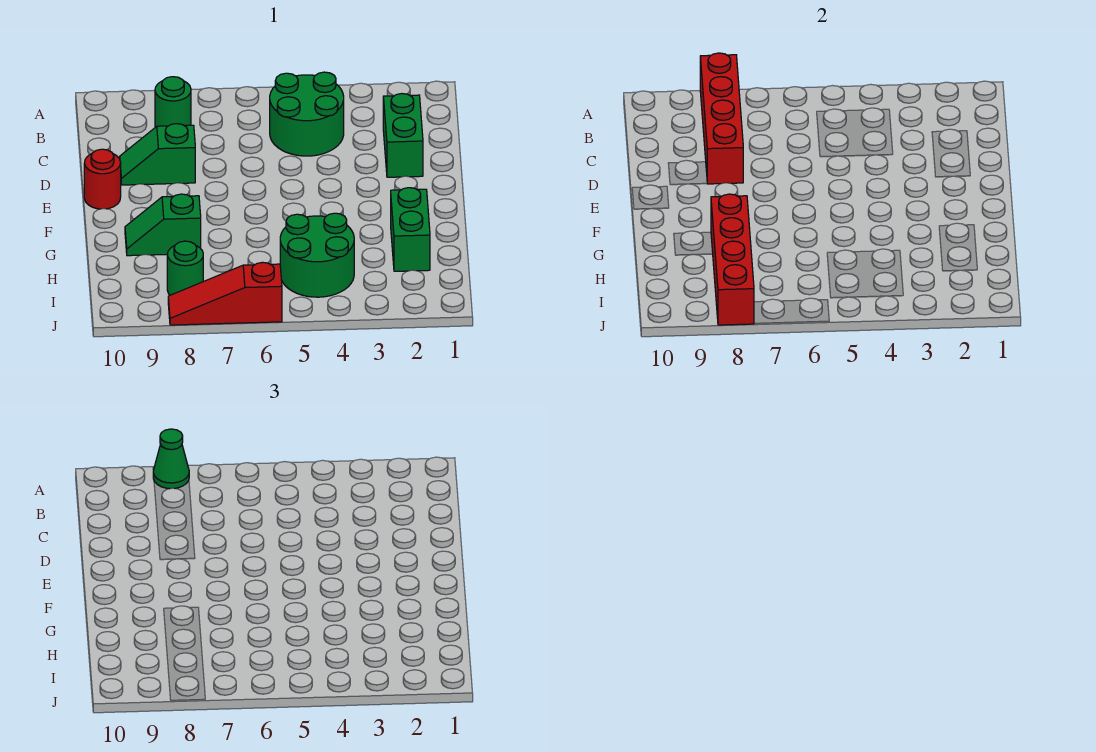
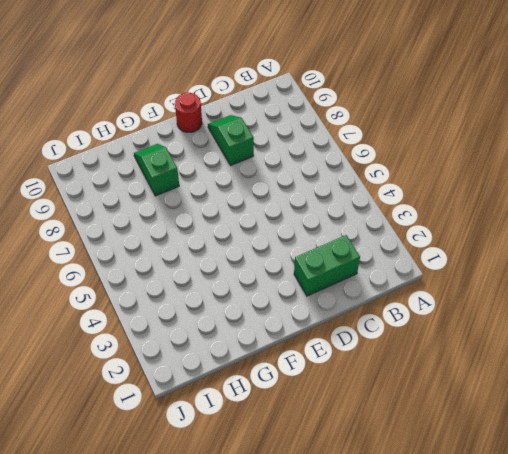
none -> green 2x2 round brick [270,72,344,156]
none -> green 1x1 round brick [155,77,191,127]
none -> green 1x2 brick [391,188,430,271]

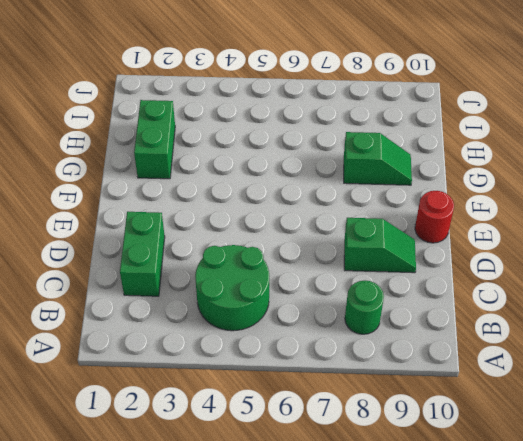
none -> green 2x2 round brick [280,213,354,297]
none -> green 1x1 round brick [167,241,203,295]
none -> red 1x3 slope [168,262,282,325]

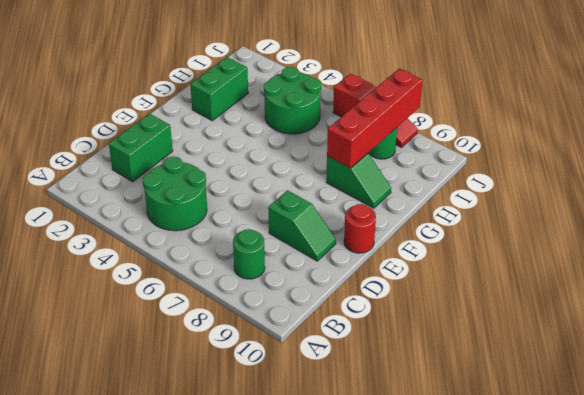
none -> red 1x4 brick [700,53,743,184]
none -> green 1x1 cone [153,429,189,489]

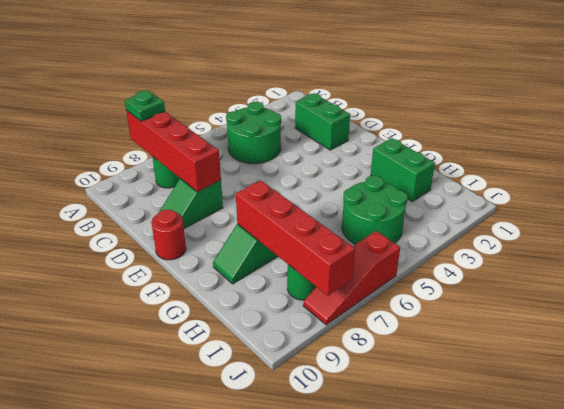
green 1x1 plate [125,90,165,121] -> green 1x1 cone [153,429,189,489]

